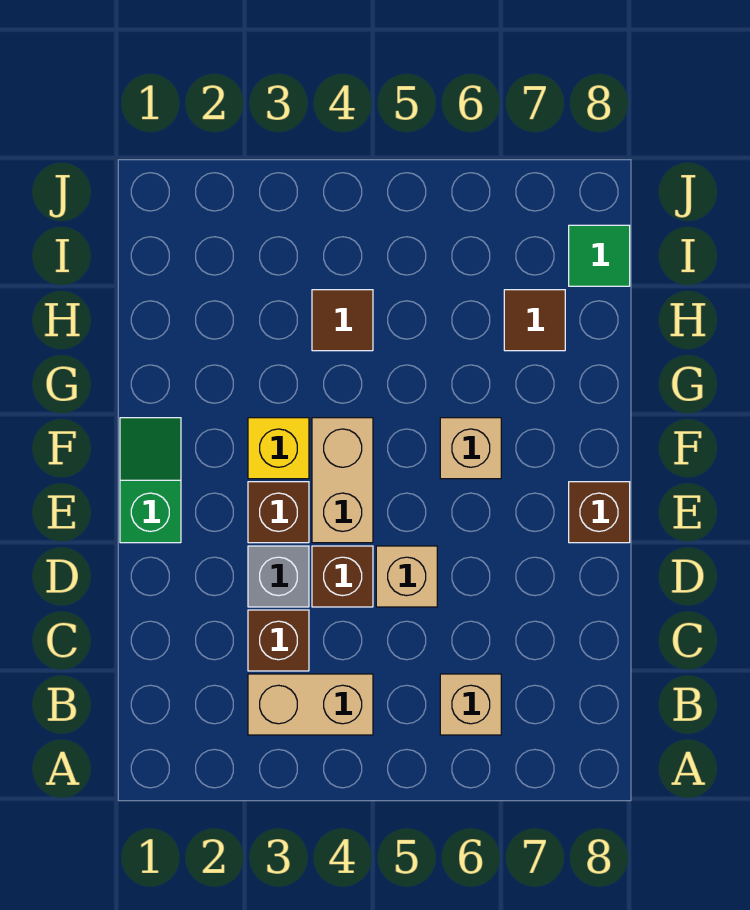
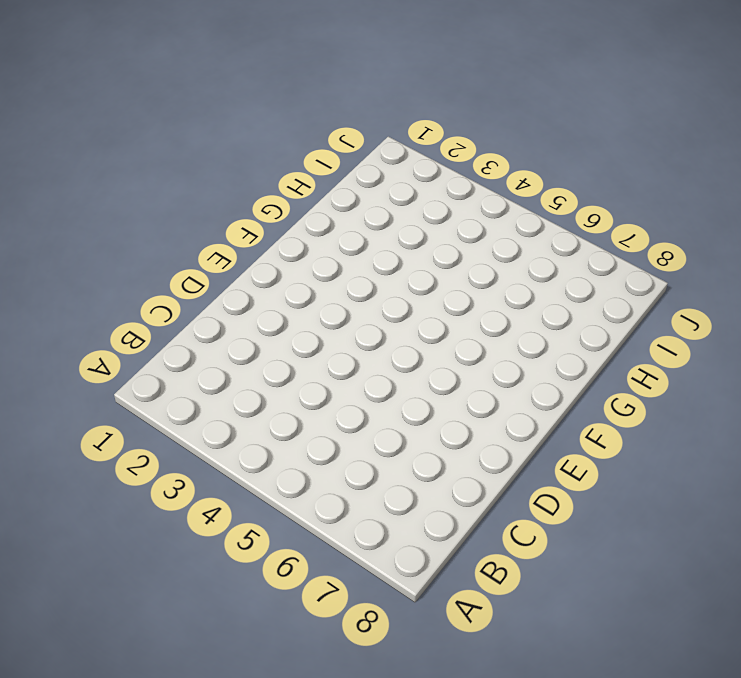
none -> tan 1x2 brick [248,674,373,735]
none -> tan 1x1 brick [440,674,501,735]
none -> brown 1x1 brick [248,610,309,671]

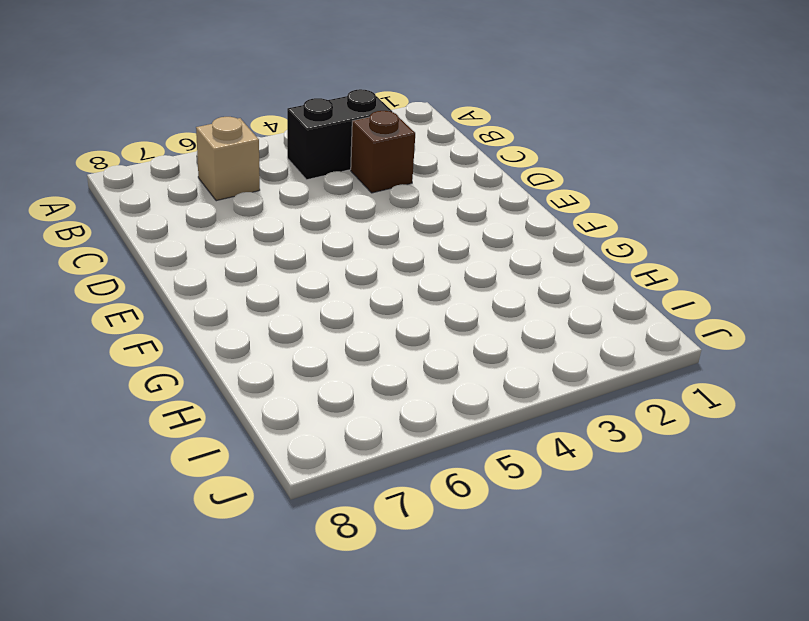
black 1x2 brick [287,89,392,180] -> tan 1x2 brick [248,674,373,735]
none -> grey 1x1 brick [248,546,309,607]
none -> brown 1x1 brick [312,546,373,607]
none -> tan 1x1 brick [376,546,437,607]

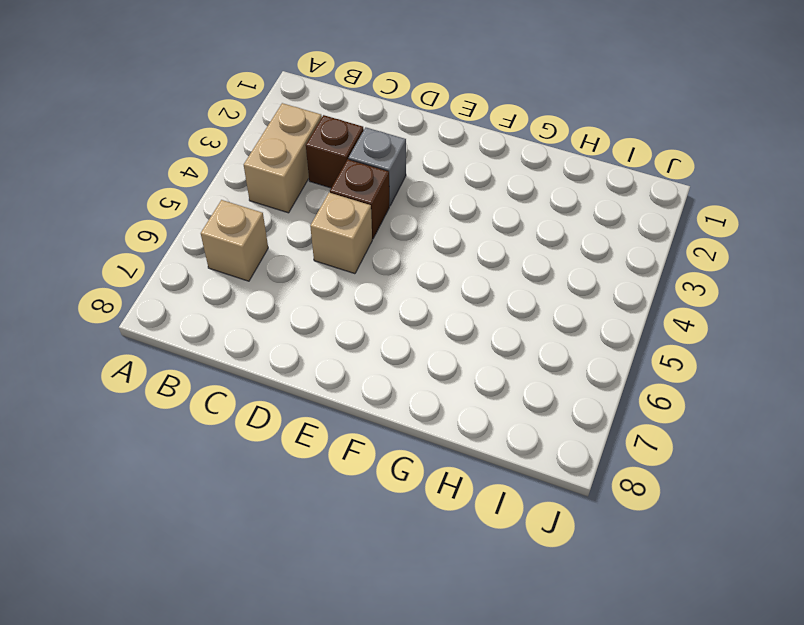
none -> green 1x2 slope [120,418,181,543]
none -> brown 1x1 brick [248,482,309,543]
none -> tan 1x2 brick [312,418,373,543]

